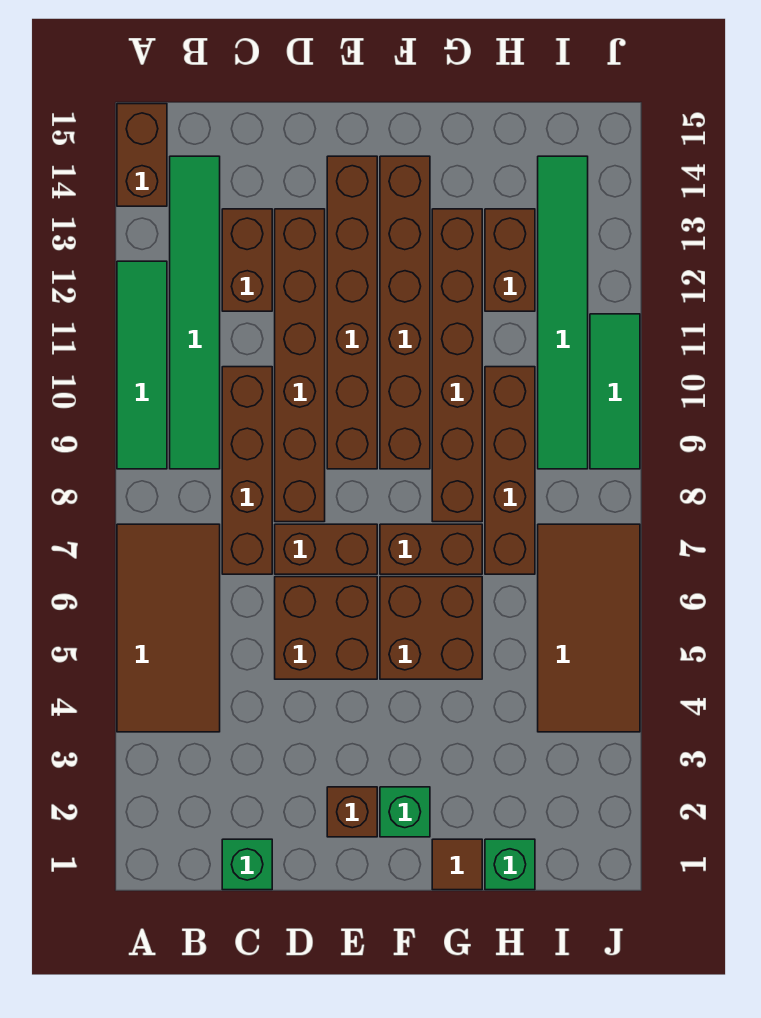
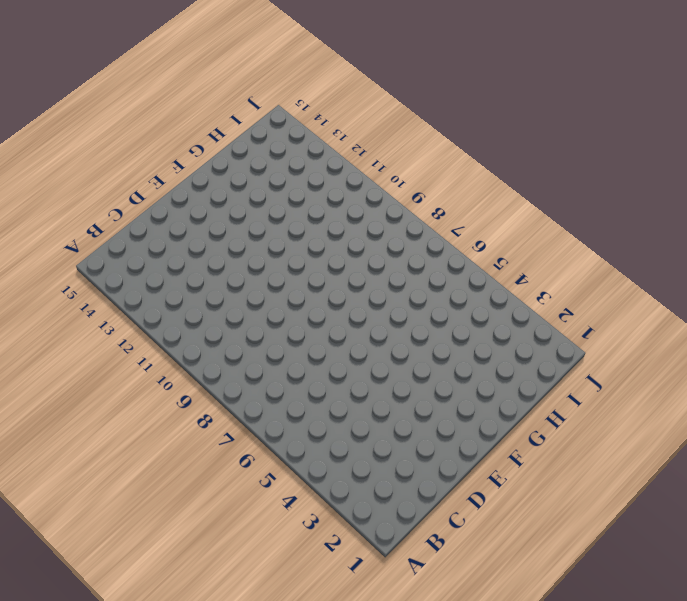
none -> brown 2x4 tile [117,524,220,732]
none -> green 1x4 tile [117,261,167,469]
none -> brown 1x2 brick [117,104,167,206]

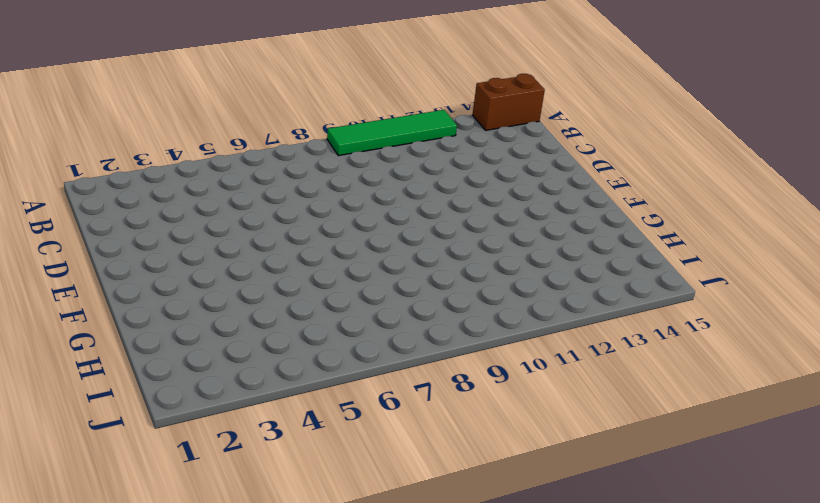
none -> brown 2x4 tile [117,524,220,732]
none -> green 1x6 tile [170,156,220,469]
none -> green 1x1 brick [222,839,272,890]

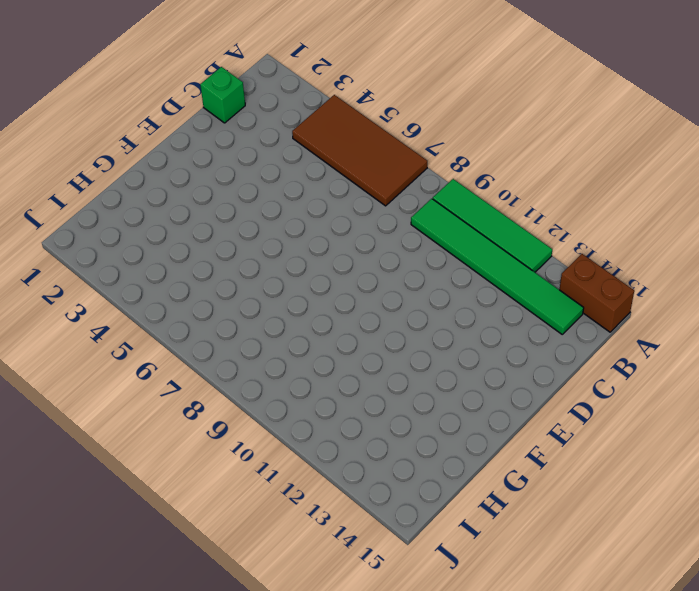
none -> brown 1x4 brick [222,367,272,574]
none -> brown 1x2 brick [222,209,272,311]
none -> brown 2x2 brick [275,577,377,679]

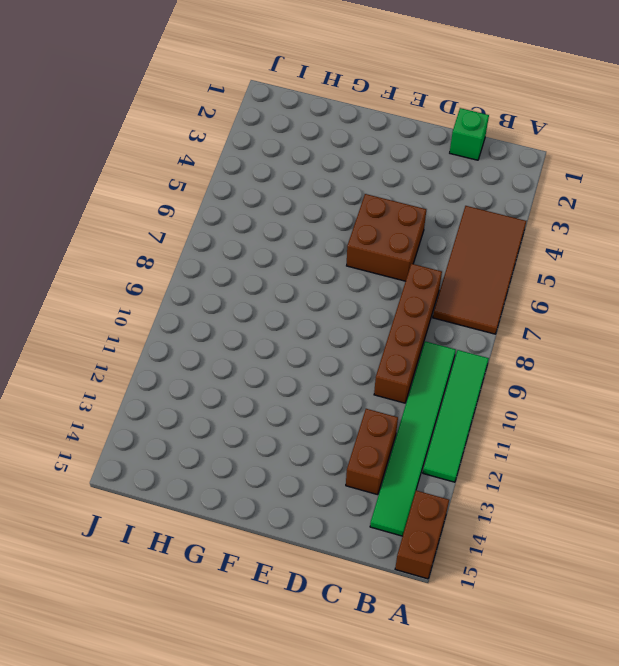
none -> brown 1x2 brick [275,524,377,574]
none -> brown 1x6 brick [275,209,325,522]
none -> brown 1x1 brick [327,787,377,837]

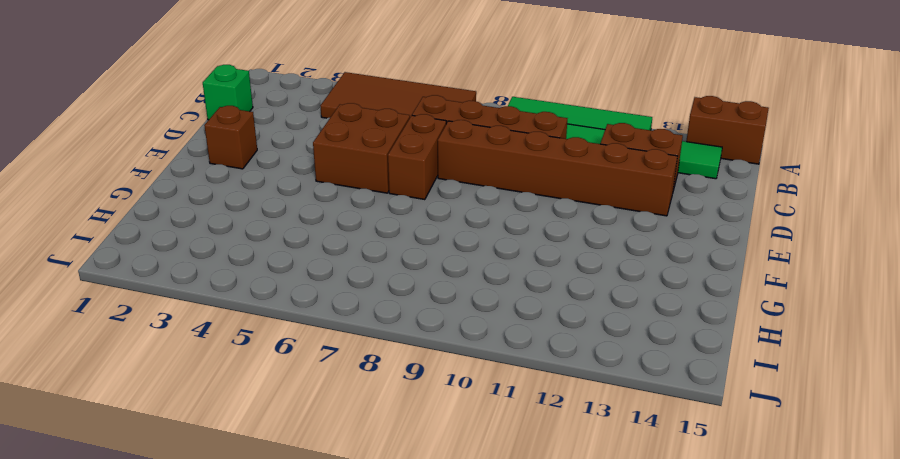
none -> brown 1x6 brick [327,156,377,469]
none -> green 1x1 brick [380,787,430,837]
none -> brown 2x2 brick [380,577,482,679]

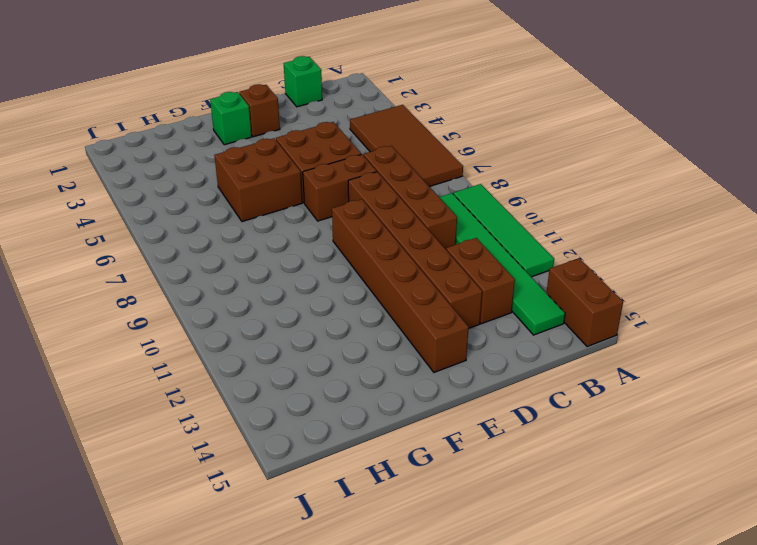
none -> brown 1x2 brick [380,524,482,574]
none -> brown 1x6 brick [380,156,430,469]
none -> brown 1x1 tile [432,839,482,890]

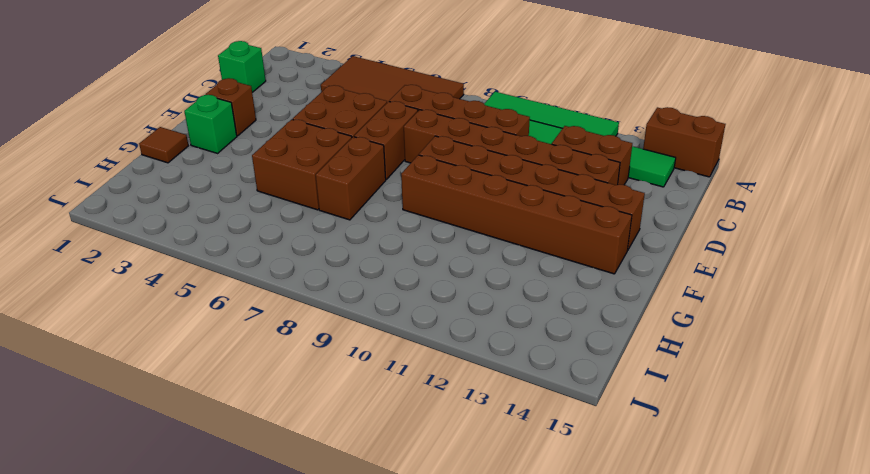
none -> brown 1x6 brick [432,209,482,522]
none -> green 1x1 brick [485,839,535,890]
none -> brown 1x4 brick [485,367,535,574]

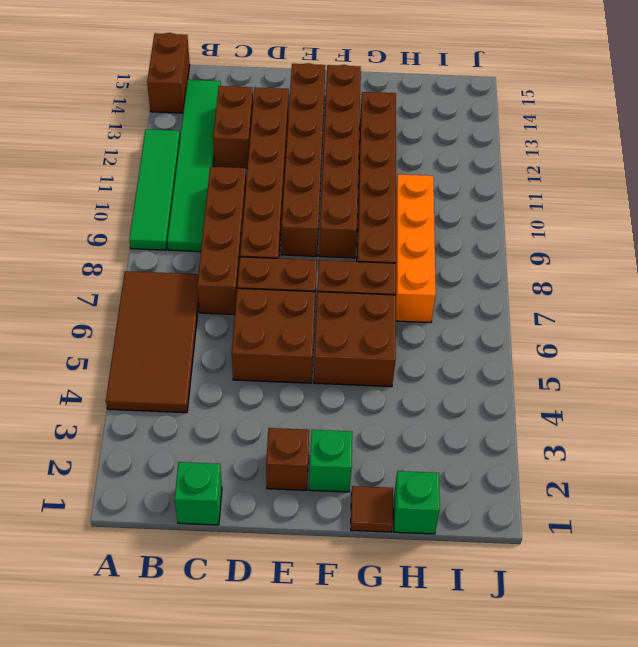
orange 1x4 brick [396,174,436,323] -> brown 1x4 brick [485,367,535,574]
none -> brown 1x2 brick [485,209,535,311]
none -> brown 2x4 tile [538,524,640,732]
none -> green 1x6 tile [538,156,588,469]

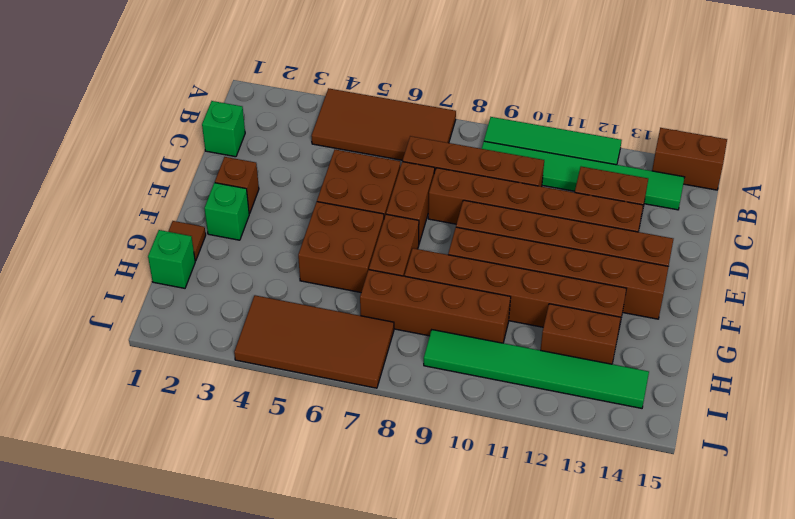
none -> green 1x3 tile [590,314,640,469]

